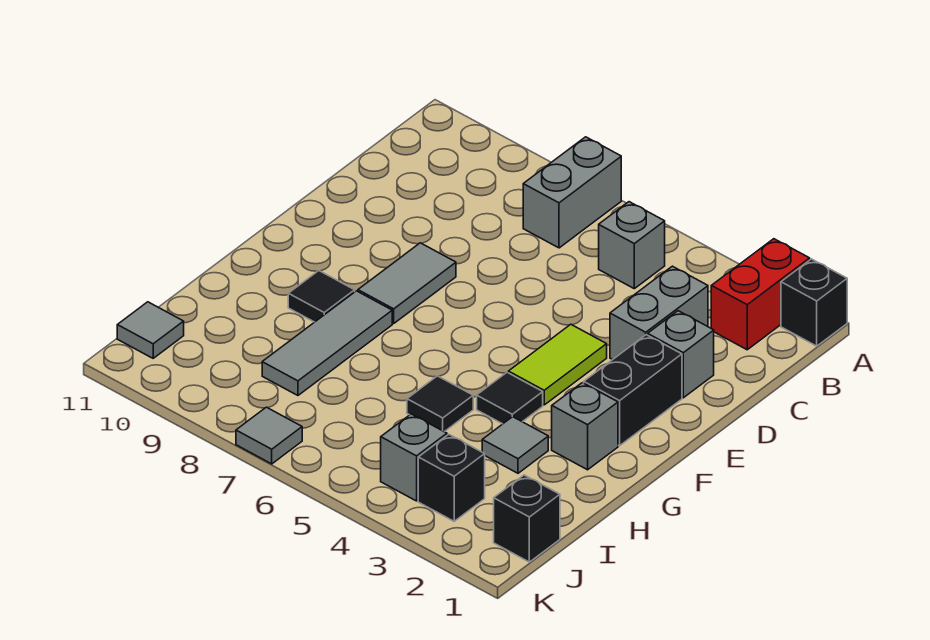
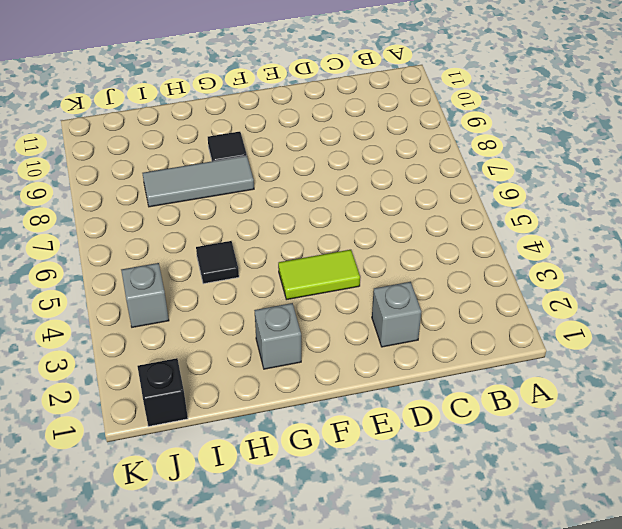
none -> black 1x1 brick [781,259,847,346]
none -> red 1x2 brick [711,239,810,350]
none -> grey 1x2 brick [523,137,621,248]

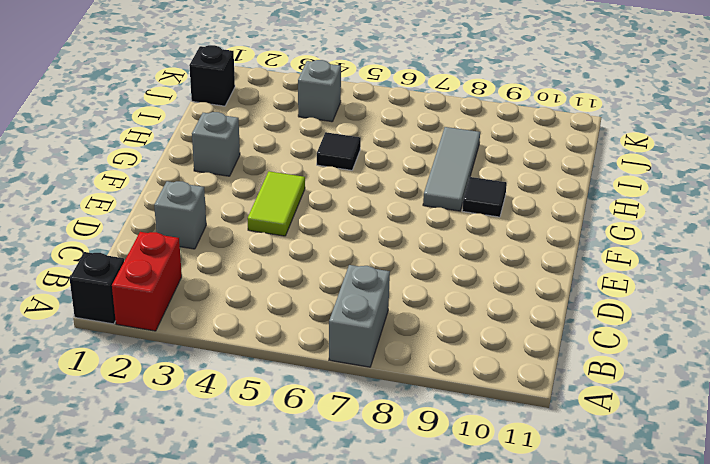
none -> grey 1x1 brick [599,202,665,289]
none -> grey 1x2 brick [610,266,708,360]
none -> black 1x2 brick [584,335,682,446]

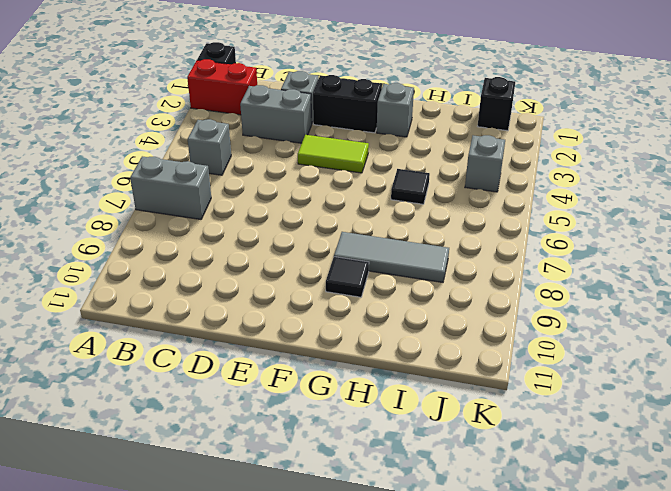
none -> grey 1x2 tile [358,243,456,323]
none -> black 1x1 tile [477,373,543,424]
none -> grey 1x1 tile [482,417,548,473]

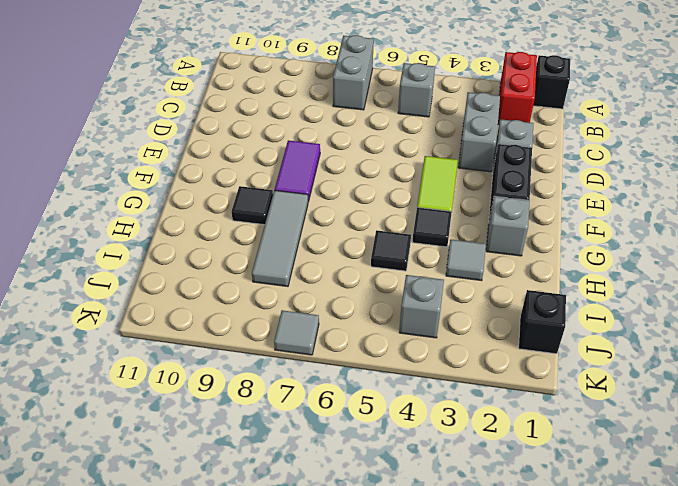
purple 1x2 tile [275,140,320,202] -> grey 1x2 tile [358,243,456,323]
none -> black 1x1 brick [418,434,485,521]
none -> grey 1x1 tile [117,302,184,358]

